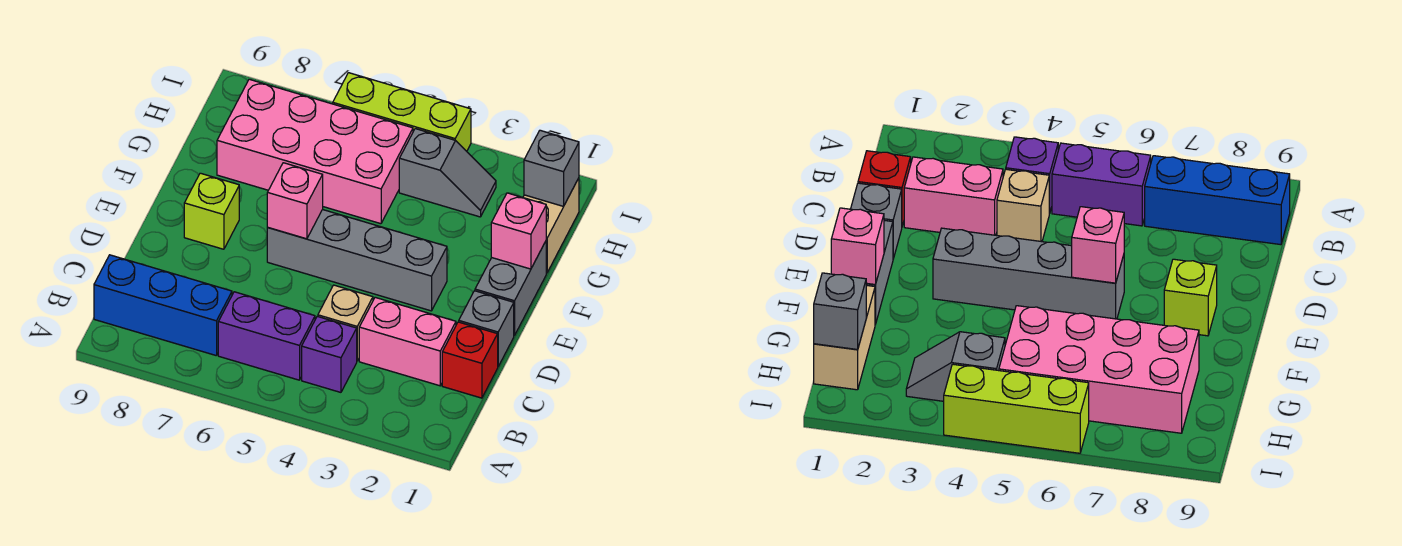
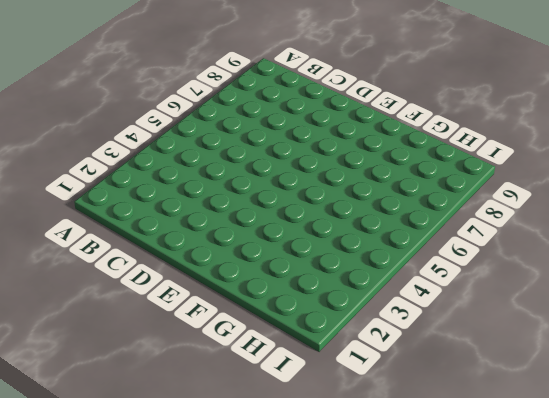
none -> purple 1x1 brick [302,316,357,392]
none -> purple 1x2 brick [218,292,315,380]
none -> blue 1x3 brick [94,255,232,355]

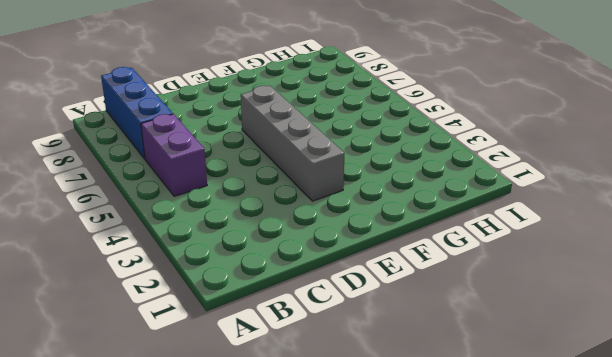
none -> purple 1x1 brick [302,316,357,392]
none -> red 1x1 brick [442,322,498,398]
none -> pink 1x2 brick [359,297,456,386]

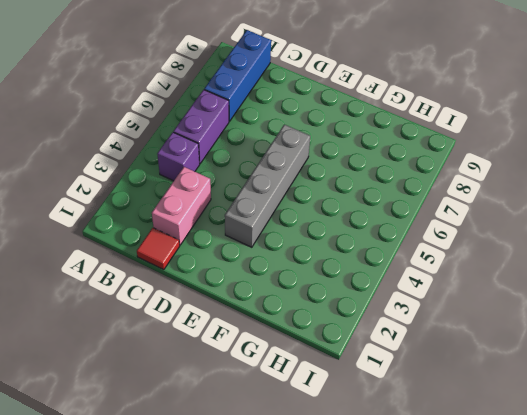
red 1x1 tile [137,228,180,270] -> red 1x1 brick [442,322,498,398]
none -> tan 1x1 brick [318,285,373,361]
none -> grey 1x1 brick [459,291,514,366]
none -> grey 1x2 brick [475,241,546,336]

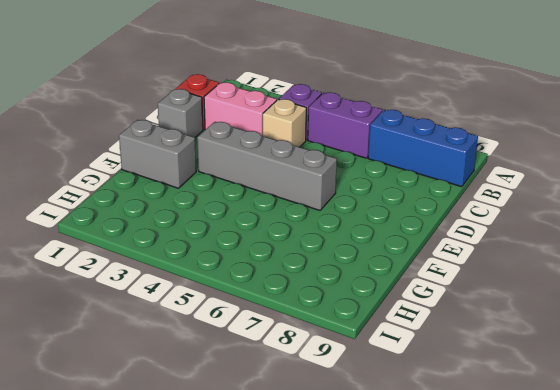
grey 1x2 brick [119,120,196,188] -> grey 1x2 brick turned to [475,241,546,336]
none -> lime 1x1 brick [184,173,239,249]
none -> tan 1x2 brick [523,178,579,273]
none -> pink 2x4 brick [217,79,413,224]

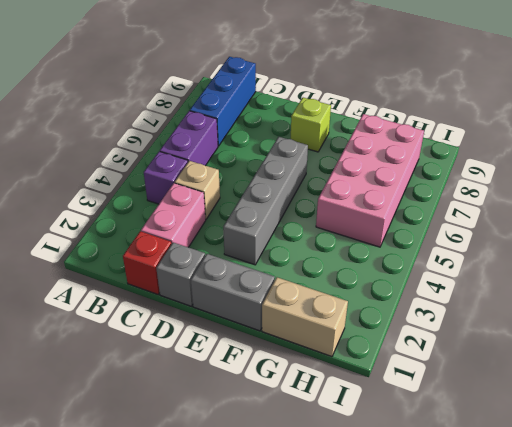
none -> grey 1x2 slope [399,129,496,217]
none -> lime 1x3 brick [333,73,471,151]
none -> pink 1x1 brick [267,163,323,239]

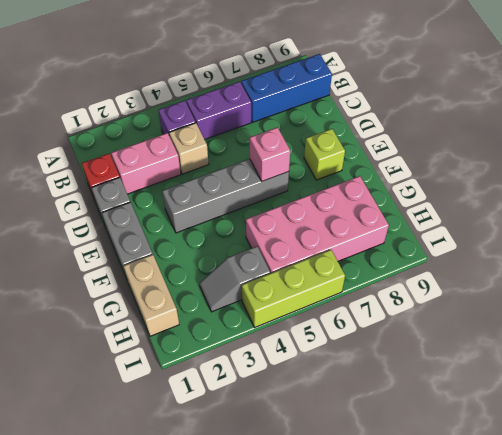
none -> pink 1x1 brick [491,193,546,269]
none -> grey 1x1 brick [524,130,579,206]

